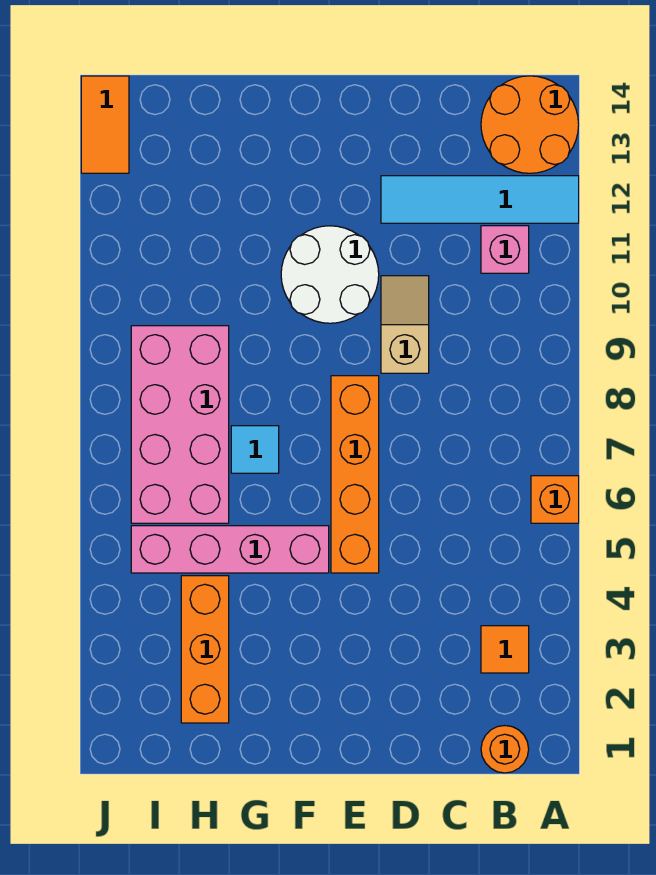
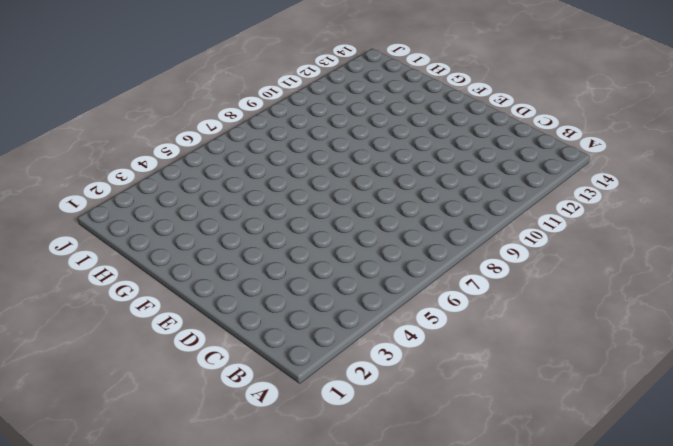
none -> orange 1x1 brick [531,476,579,523]
none -> cyan 1x4 tile [381,176,579,223]
none -> orange 2x2 round brick [481,76,579,173]

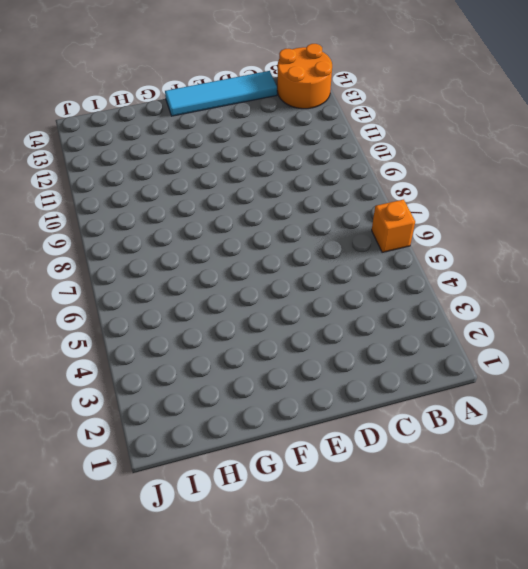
cyan 1x4 tile [165,71,277,116] -> cyan 1x4 tile moved to [381,176,579,223]
none -> orange 1x1 round brick [481,726,529,773]
none -> orange 1x1 tile [481,626,529,673]
none -> pink 1x1 brick [481,226,529,273]

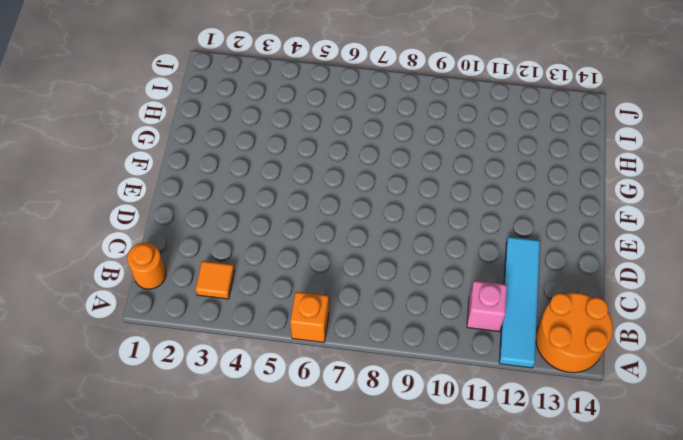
none -> tan 1x2 slope [381,276,429,373]
none -> orange 1x4 brick [331,376,379,573]
none -> white 2x2 round brick [281,226,379,323]

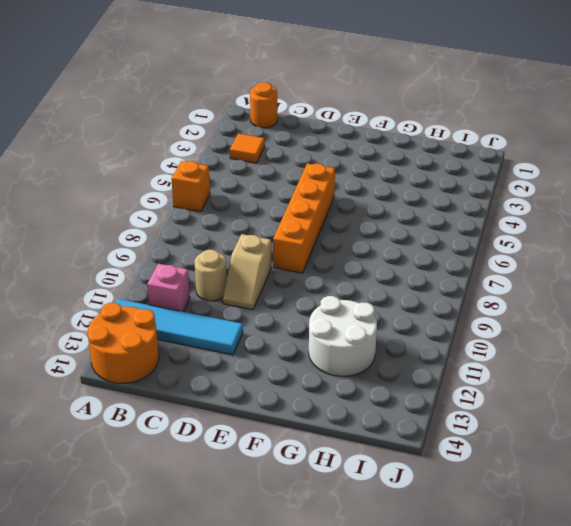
tan 1x1 round brick [195,250,227,301] -> none
white 2x2 round brick [309,296,377,376] -> white 2x2 round brick moved to [281,226,379,323]
none -> pink 1x4 brick [131,526,329,573]
none -> cyan 1x1 tile [231,426,279,473]
none -> orange 1x3 brick [181,576,229,723]

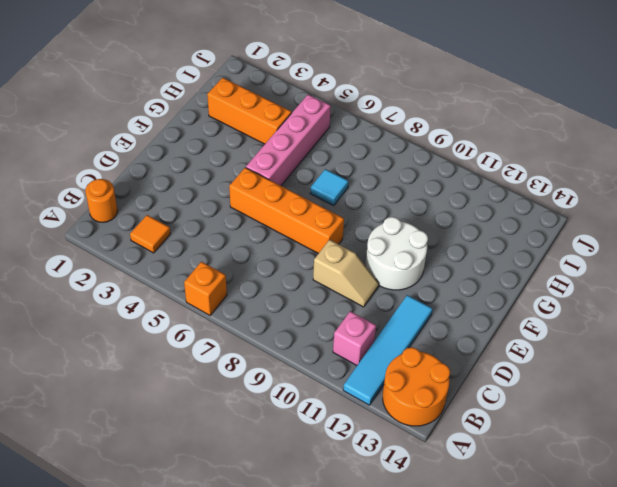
none -> pink 2x4 brick [131,326,229,523]
none -> orange 1x2 tile [81,76,129,173]

